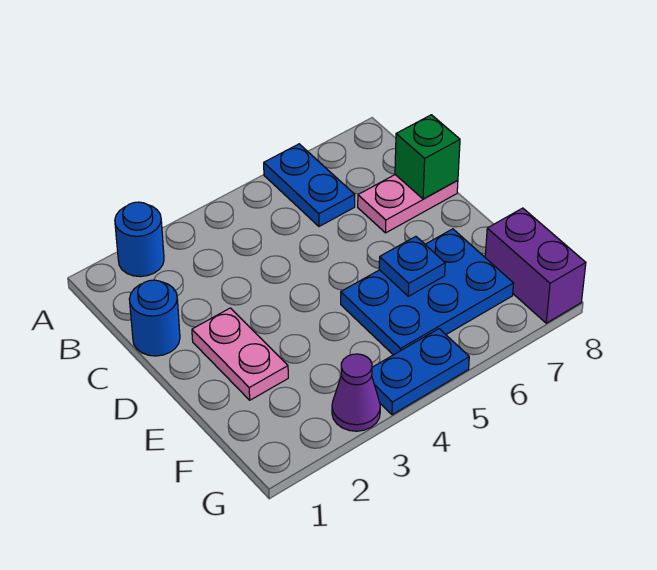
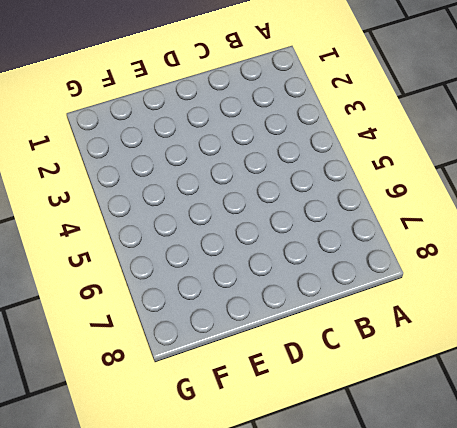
none -> blue 1x1 round brick [115,202,164,277]
none -> blue 1x2 plate [264,144,355,226]

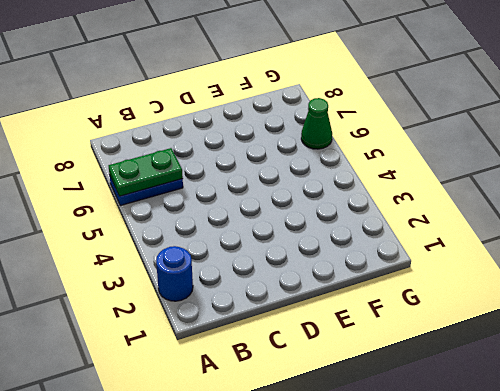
green 1x2 plate [108,148,183,196] -> none
green 1x1 cone [301,98,332,149] -> none
none -> blue 1x1 round brick [129,280,180,356]
none -> pink 1x2 plate [358,175,458,233]

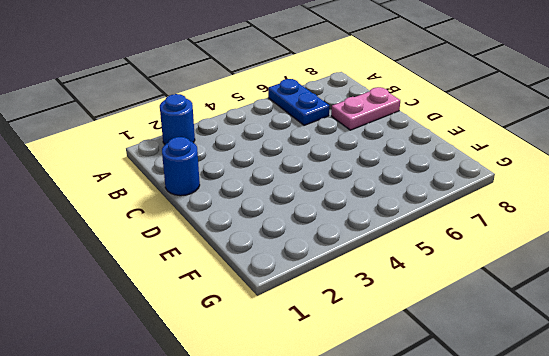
none -> pink 1x2 plate [192,308,288,400]
none -> blue 2x3 plate [341,229,514,355]

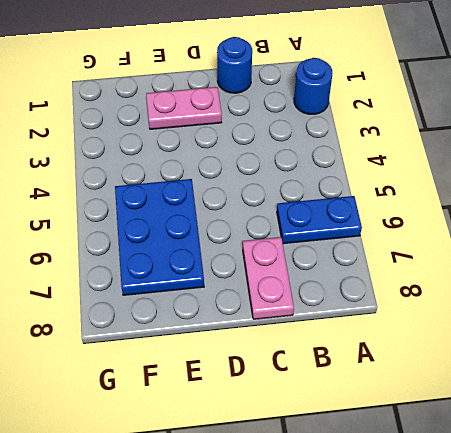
none -> purple 1x2 brick [485,208,586,323]
none -> purple 1x1 cone [332,354,380,431]

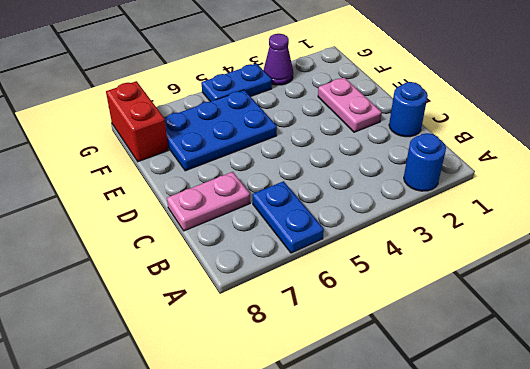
red 1x2 brick [106,81,168,162] -> purple 1x2 brick [485,208,586,323]
none -> green 1x1 brick [395,115,460,199]
none -> blue 1x1 plate [379,236,445,296]

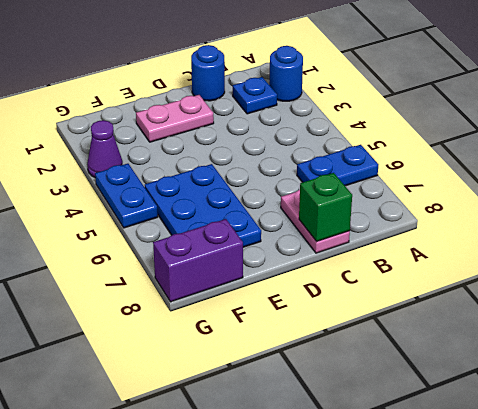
blue 1x1 plate [233,77,277,114] -> blue 1x1 plate moved to [379,236,445,296]

